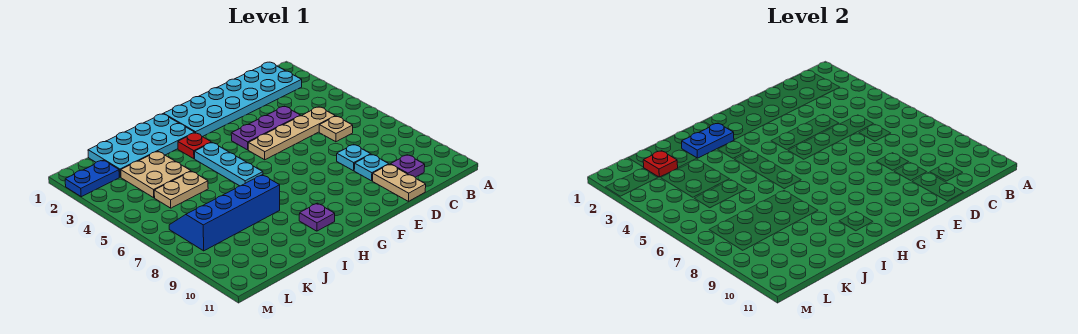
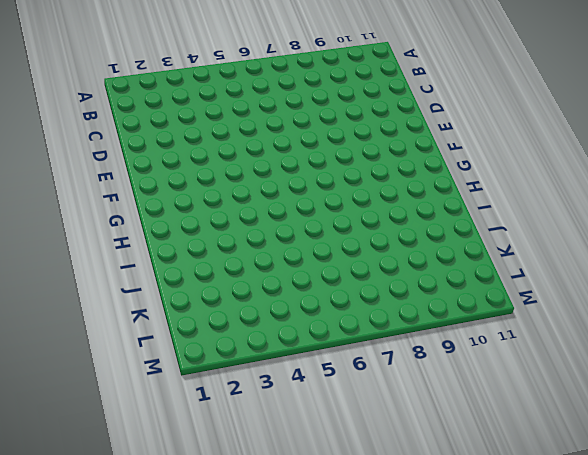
none -> cyan 2x6 plate [164,62,302,137]
none -> tan 1x4 plate [248,107,335,160]
none -> tan 1x1 plate [319,116,353,142]

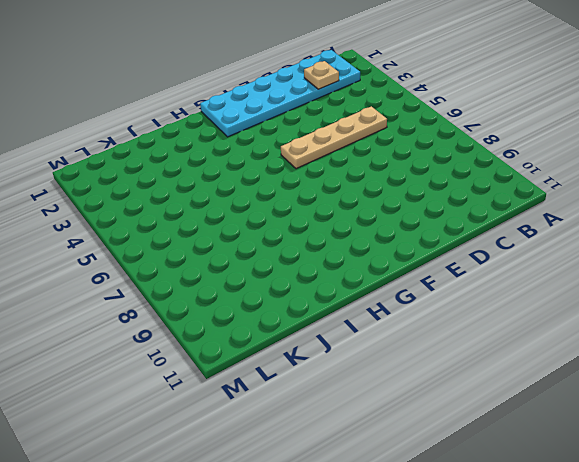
tan 1x1 plate [304,61,339,89] -> tan 1x1 plate moved to [319,116,353,142]
none -> purple 1x1 plate [390,155,425,177]
none -> purple 1x3 plate [231,106,301,150]
none -> cyan 1x1 plate [337,144,371,171]

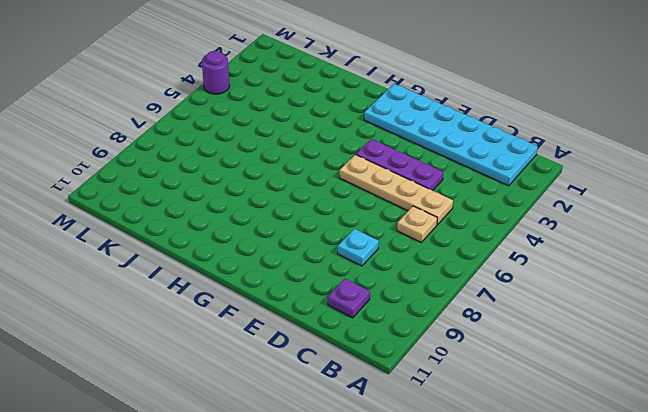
purple 1x1 round brick [202,51,230,94] -> none
none -> cyan 1x1 plate [354,154,389,181]
none -> tan 1x2 plate [373,164,426,201]
none -> cyan 2x4 plate [88,114,195,177]

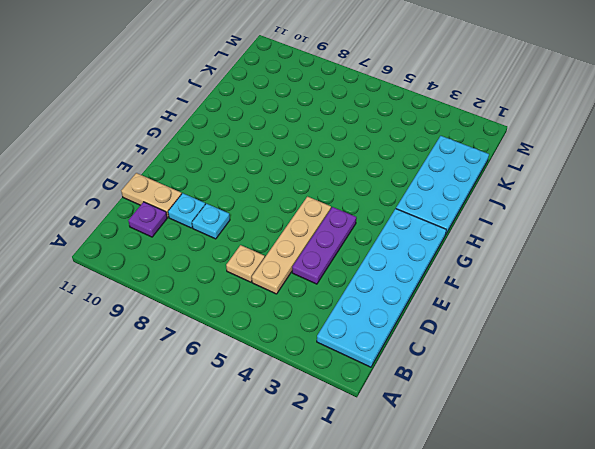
none -> red 1x1 plate [178,133,211,159]
none -> cyan 1x3 plate [195,143,263,186]
none -> purple 1x1 plate [299,203,335,231]

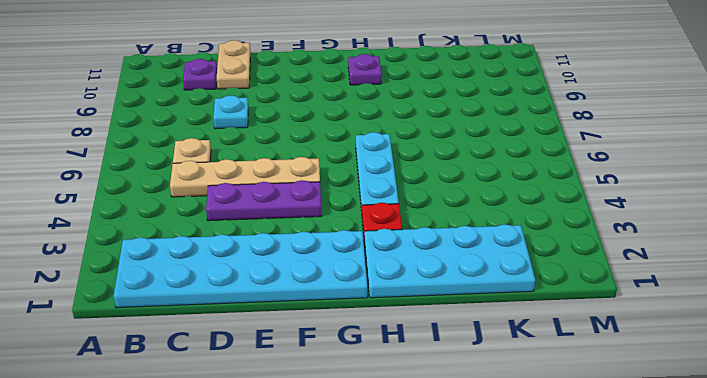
none -> cyan 1x1 plate [354,154,389,181]
none -> blue 2x4 slope [169,175,280,251]
none -> tan 2x2 plate [121,151,191,198]

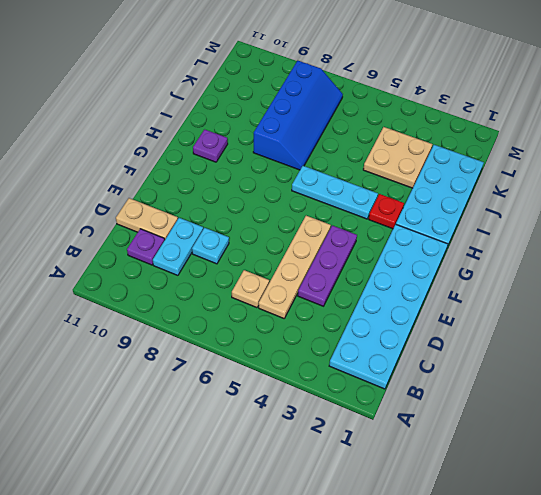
cyan 1x2 plate [153,218,203,275] -> cyan 1x1 plate [354,154,389,181]
none -> tan 1x2 plate [154,171,208,208]
none -> blue 1x2 plate [65,160,119,197]
none -> blue 1x2 plate [682,124,734,158]

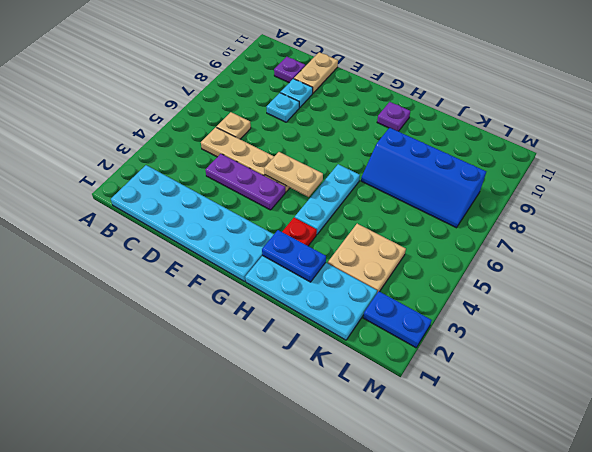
tan 1x2 plate [264,152,323,197] -> tan 1x2 plate moved to [154,171,208,208]
none -> red 1x1 plate [643,151,678,177]

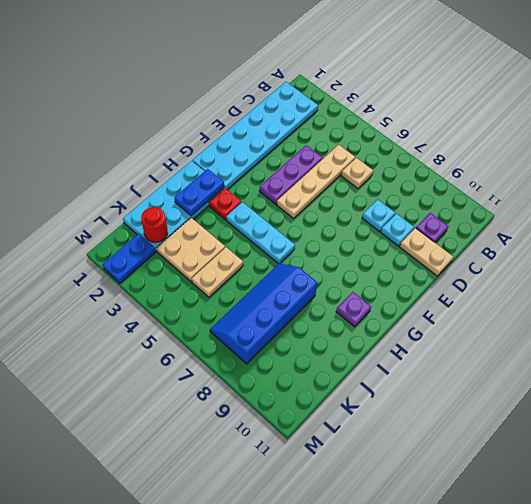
red 1x1 round brick [141,207,168,242] -> red 1x1 plate [643,151,678,177]

